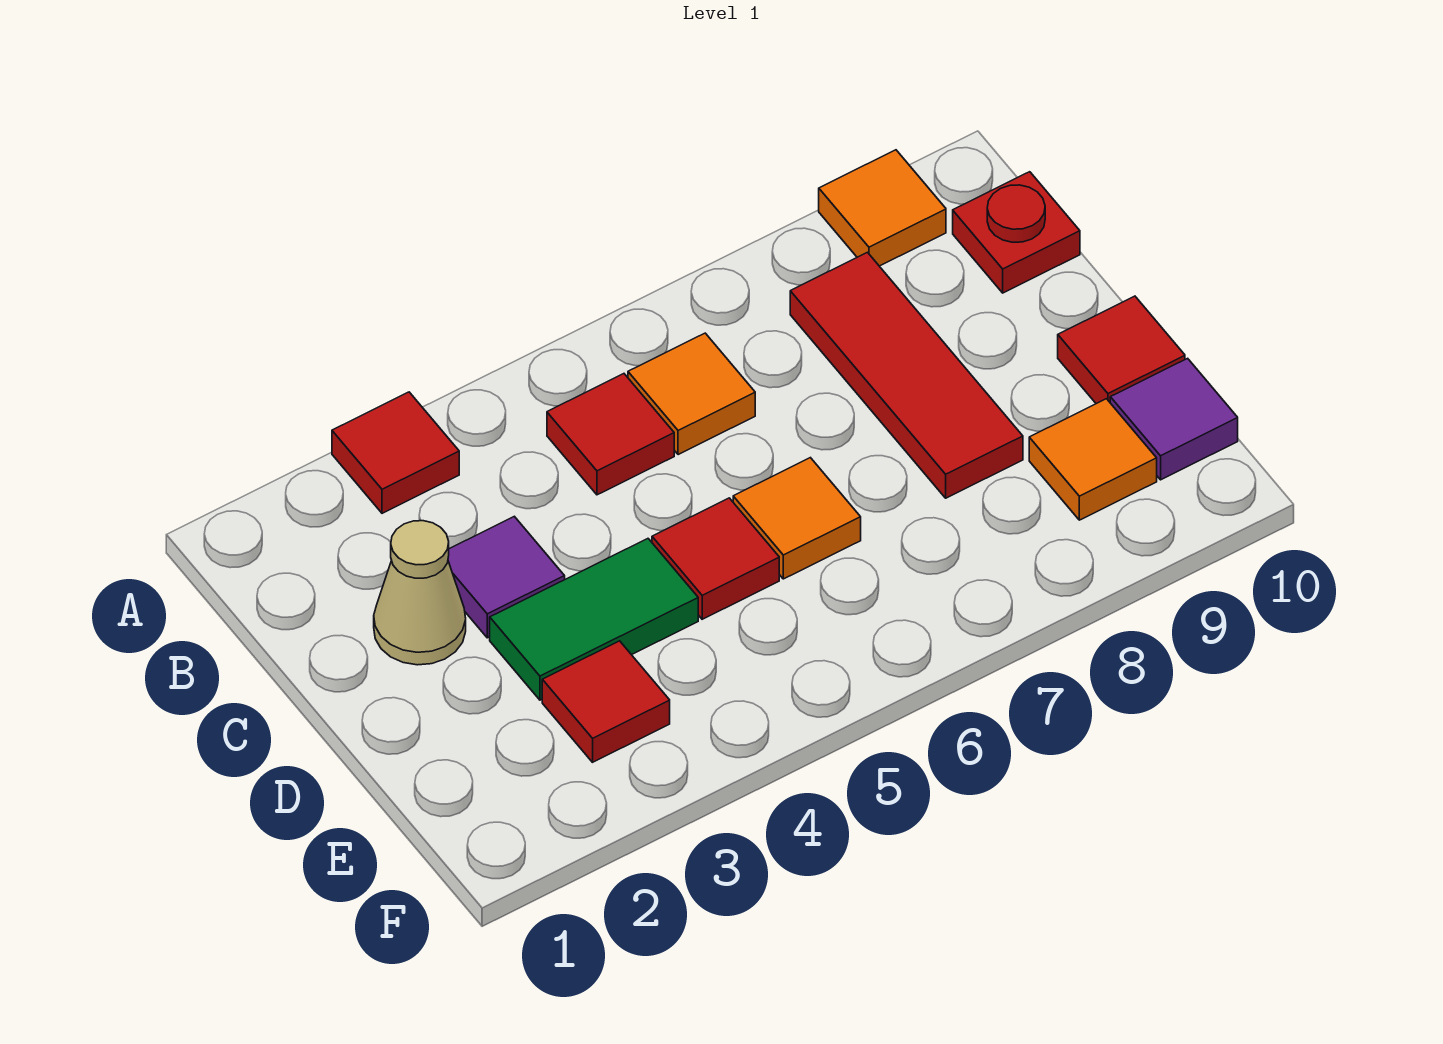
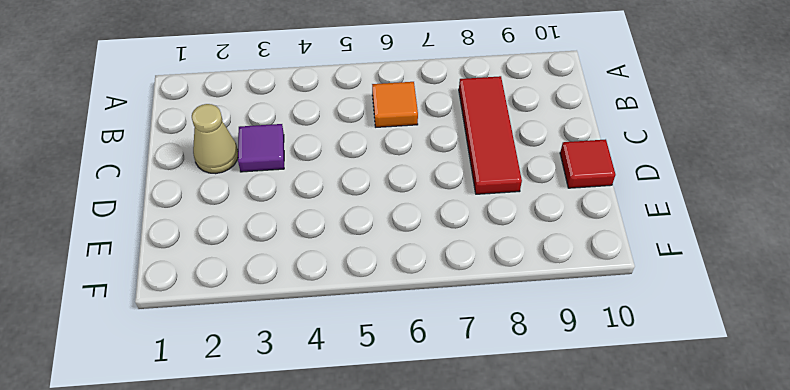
none -> red 1x1 tile [332,392,459,513]
none -> orange 1x1 tile [819,150,946,266]
none -> red 1x1 tile [547,374,674,495]

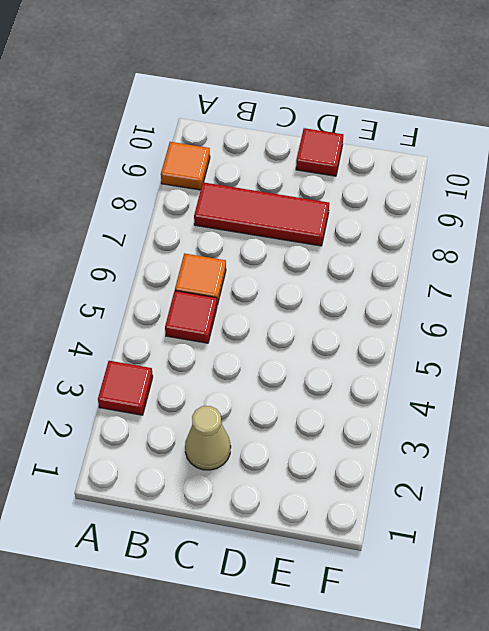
none -> red 1x1 plate [953,172,1080,293]
none -> purple 1x1 tile [448,516,565,638]
none -> green 1x2 tile [490,539,698,700]

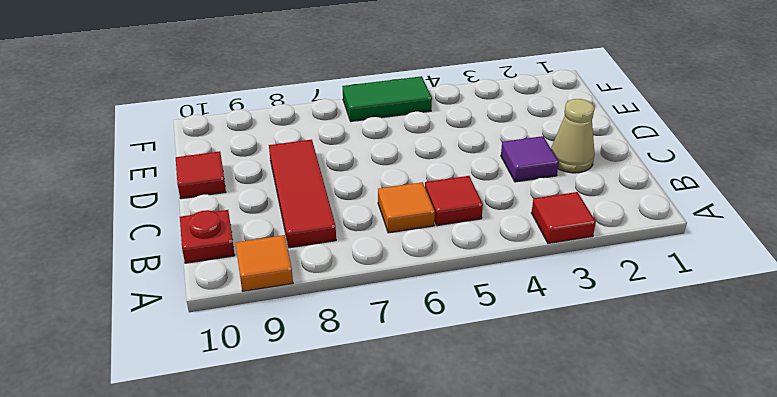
green 1x2 tile [342,76,432,121] -> green 1x2 tile moved to [490,539,698,700]
none -> red 1x1 tile [652,498,779,619]
none -> orange 1x1 tile [733,458,861,579]
none -> red 1x1 tile [542,641,670,762]

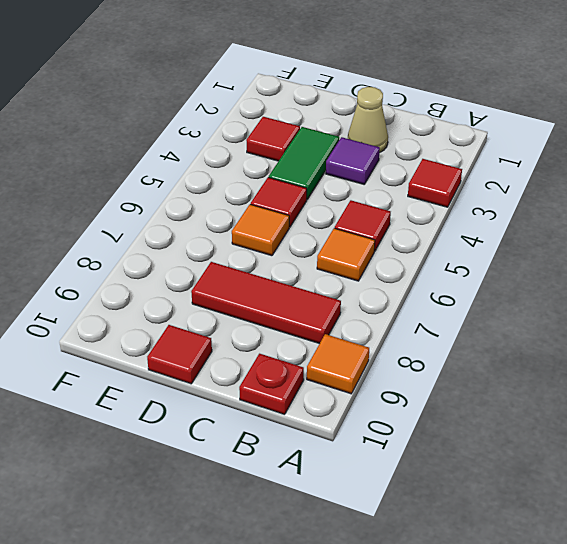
none -> orange 1x1 tile [1029,399,1157,520]
none -> purple 1x1 tile [1110,358,1238,480]

